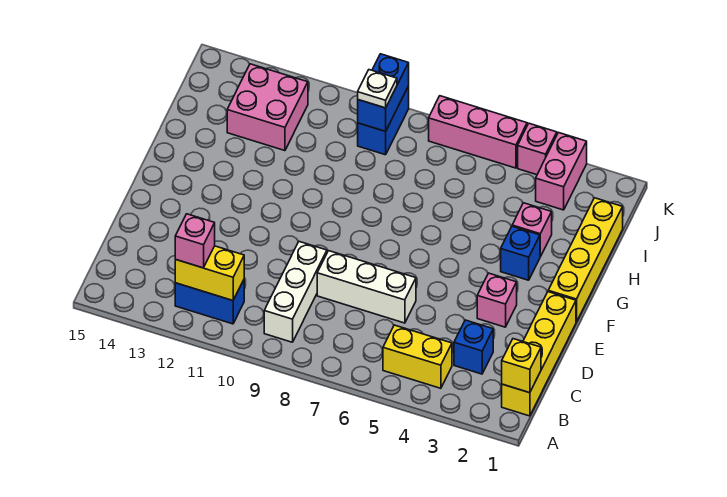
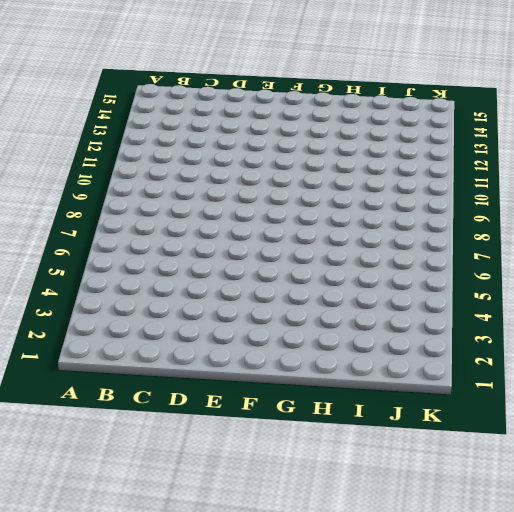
none -> yellow 1x4 brick [502,292,576,416]
none -> yellow 1x2 brick [383,325,452,388]
none -> white 1x3 brick [264,242,327,342]

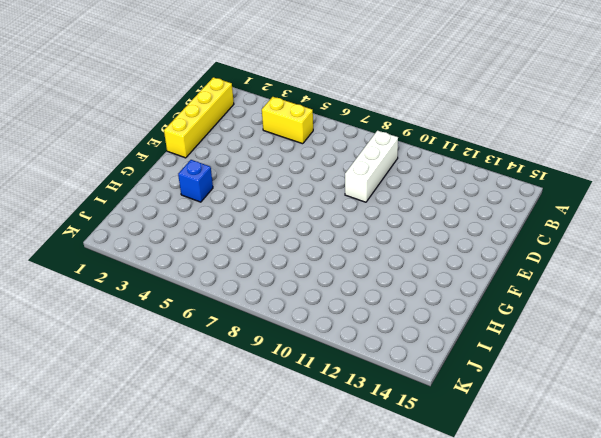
none -> blue 1x2 brick [175,280,244,324]
none -> blue 1x1 brick [454,320,493,374]
none -> white 1x3 brick [317,251,416,323]

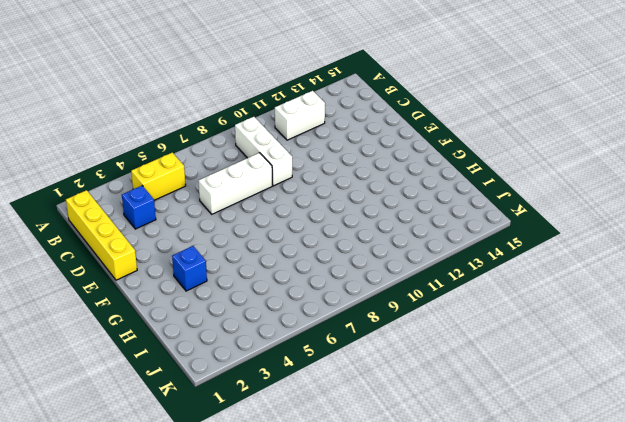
white 1x2 brick [275,91,325,140] -> blue 1x2 brick [175,280,244,324]
none -> pink 1x1 brick [477,273,517,327]
none -> yellow 1x4 brick [548,198,623,322]
none -> pink 1x1 brick [512,203,552,257]

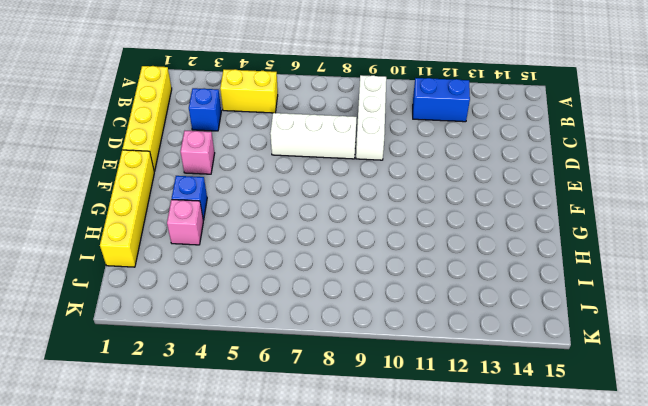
none -> pink 2x2 brick [227,64,308,151]
none -> pink 1x2 brick [536,133,587,210]
none -> blue 1x2 brick [358,86,409,155]

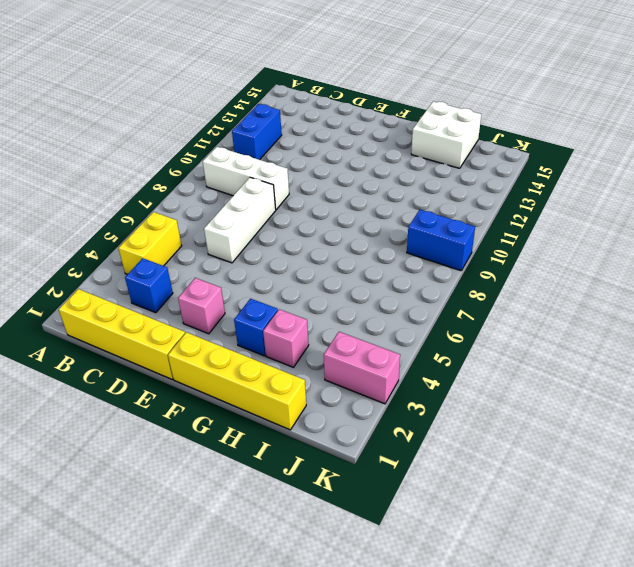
white 2x2 brick [411,102,481,168] -> none
none -> pink 2x2 brick [227,64,308,151]
none -> pink 1x1 brick [518,123,557,175]
none -> pink 1x3 brick [429,96,527,168]

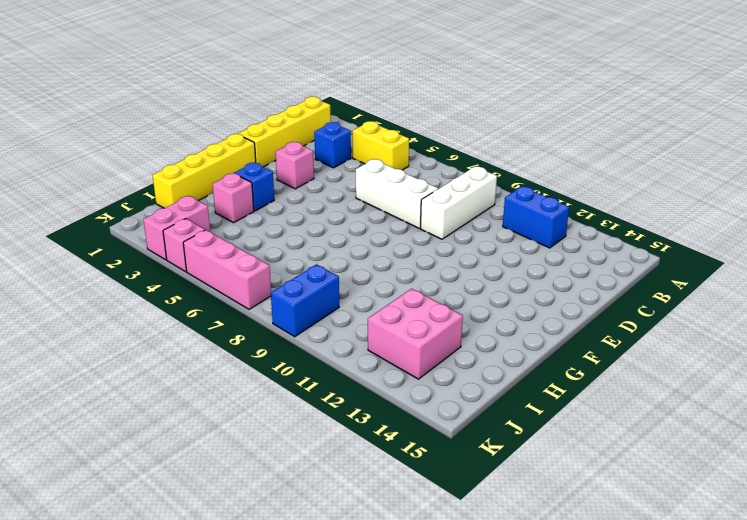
none -> yellow 1x1 brick [502,339,541,393]
none -> yellow 1x2 brick [175,246,244,301]
none -> blue 1x2 brick [358,54,409,131]

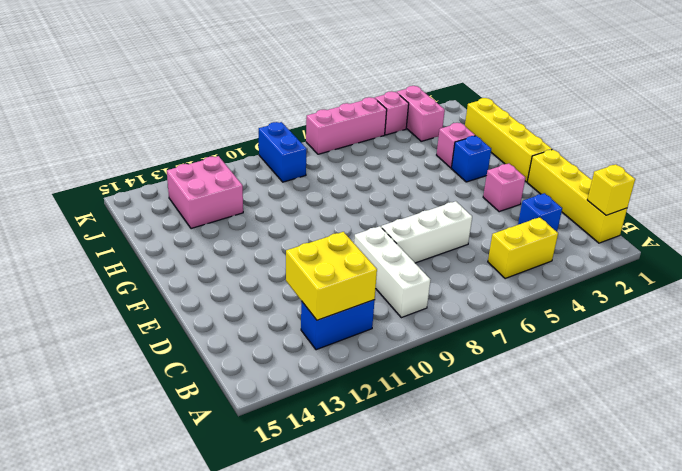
yellow 2x2 brick [286,232,377,320] -> yellow 1x2 brick [175,246,244,301]
none -> blue 1x2 brick [358,54,409,131]
none -> pink 1x1 brick [175,214,215,268]
none -> white 1x1 plate [358,70,397,108]

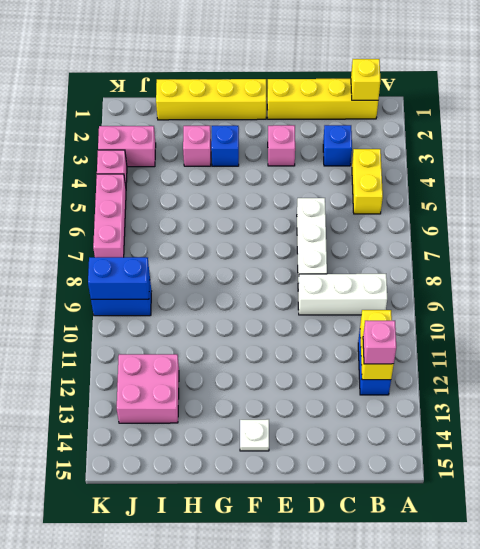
white 1x1 plate [240,419,269,451] -> white 1x1 plate moved to [358,70,397,108]

